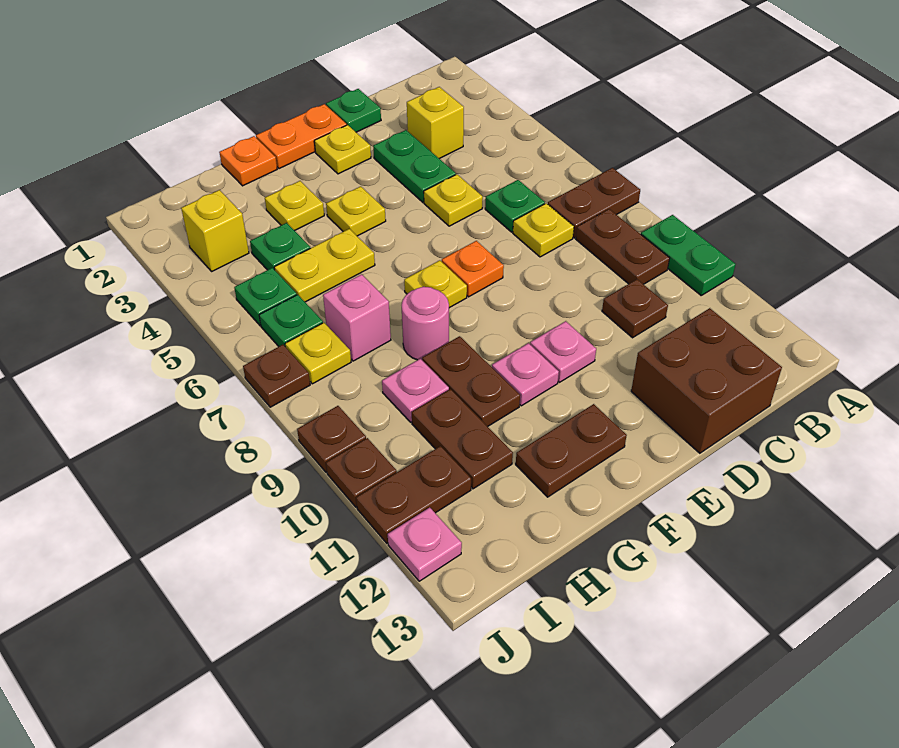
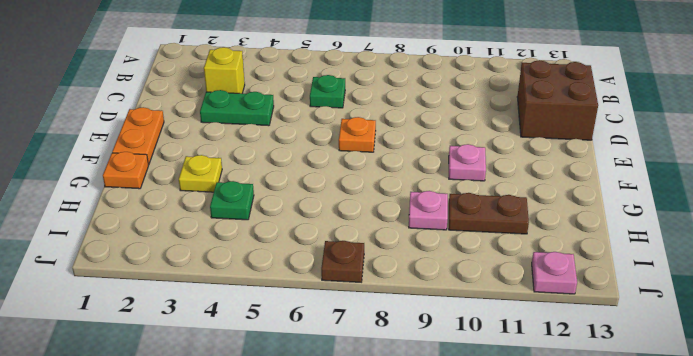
none -> brown 1x2 plate [548,168,640,238]
none -> green 1x2 plate [641,215,736,295]
none -> brown 1x2 plate [576,209,670,284]
none -> yellow 1x1 plate [513,203,574,257]

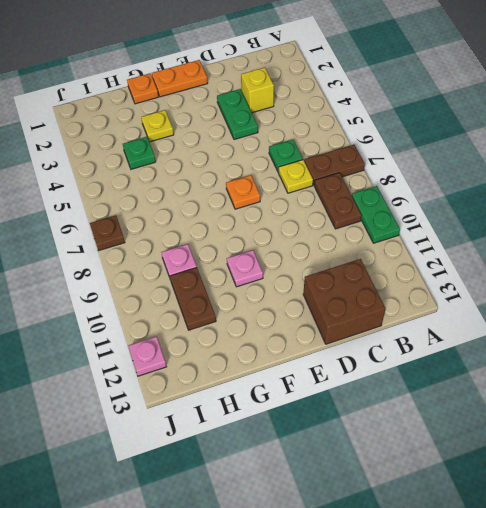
none -> brown 1x1 plate [602,279,668,338]
none -> green 1x1 plate [326,89,381,132]
none -> yellow 1x1 plate [424,174,483,226]
none -> yellow 1x1 plate [314,125,371,174]

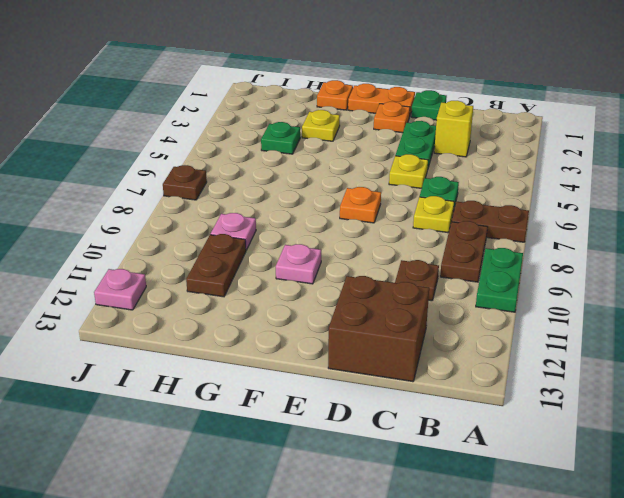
orange 1x1 plate [374,102,410,133] -> yellow 1x1 plate [314,125,371,174]
none -> pink 1x1 plate [530,321,596,382]
none -> yellow 1x1 plate [326,186,386,236]
none -> yellow 1x1 plate [404,260,467,308]
none -> brown 1x2 plate [516,404,627,497]

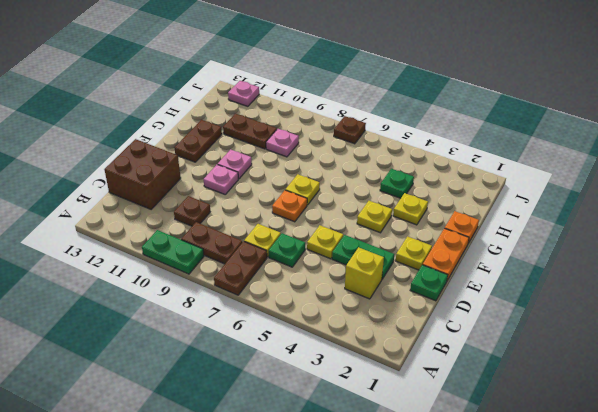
none -> yellow 1x2 plate [274,229,375,302]
none -> pink 1x1 round brick [402,287,449,360]
none -> brown 1x2 plate [422,336,520,427]
none -> pink 1x1 brick [323,274,391,361]

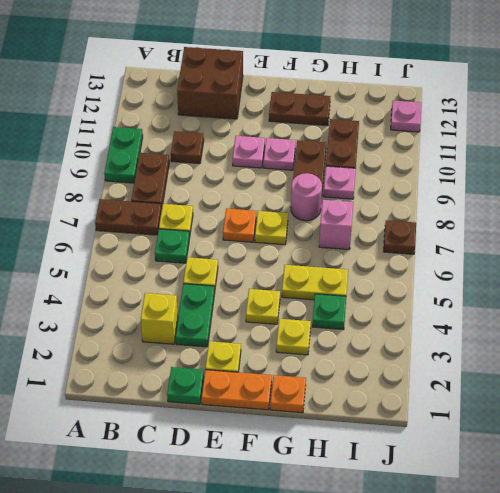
none -> yellow 1x1 brick [181,190,249,271]
none -> green 1x1 plate [234,268,297,326]
none -> green 1x1 plate [259,295,323,347]
none -> yellow 1x1 plate [285,323,351,384]

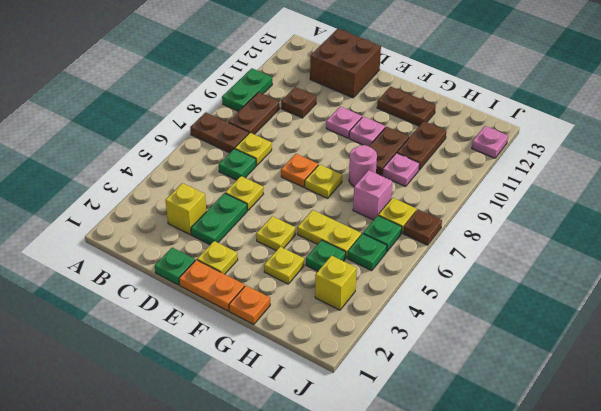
none -> brown 1x2 plate [356,446,471,543]
none -> brown 1x1 plate [297,406,366,472]
none -> brown 1x1 plate [326,438,397,507]

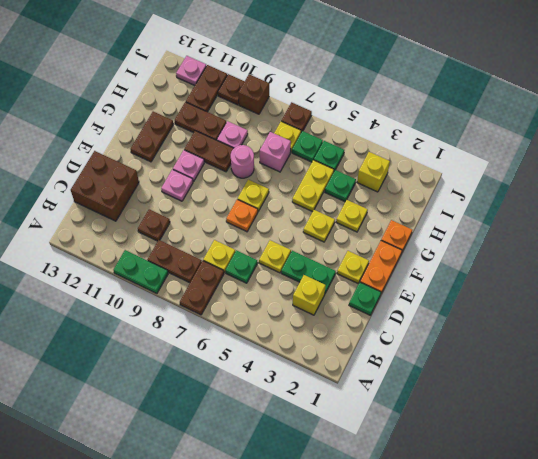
brown 1x1 brick [238,74,269,114] -> brown 1x1 plate [297,406,366,472]

